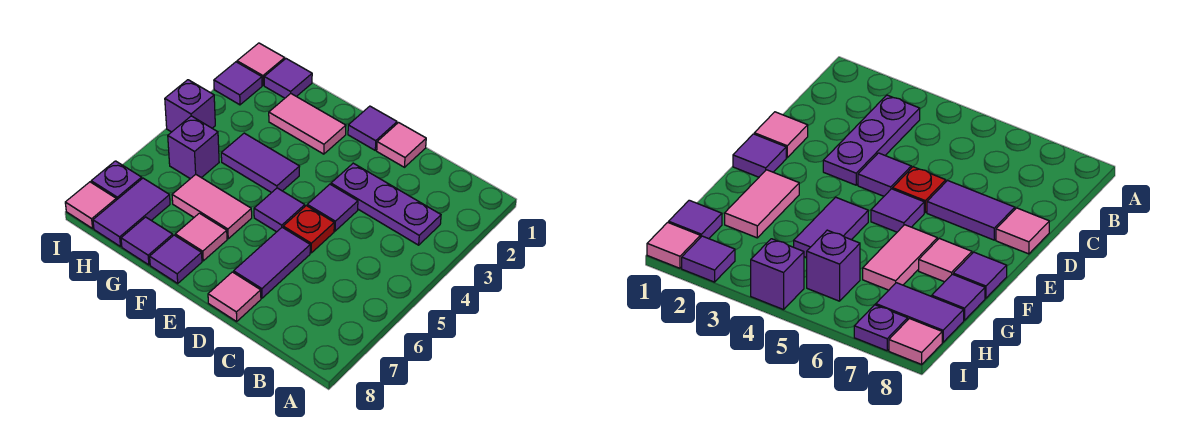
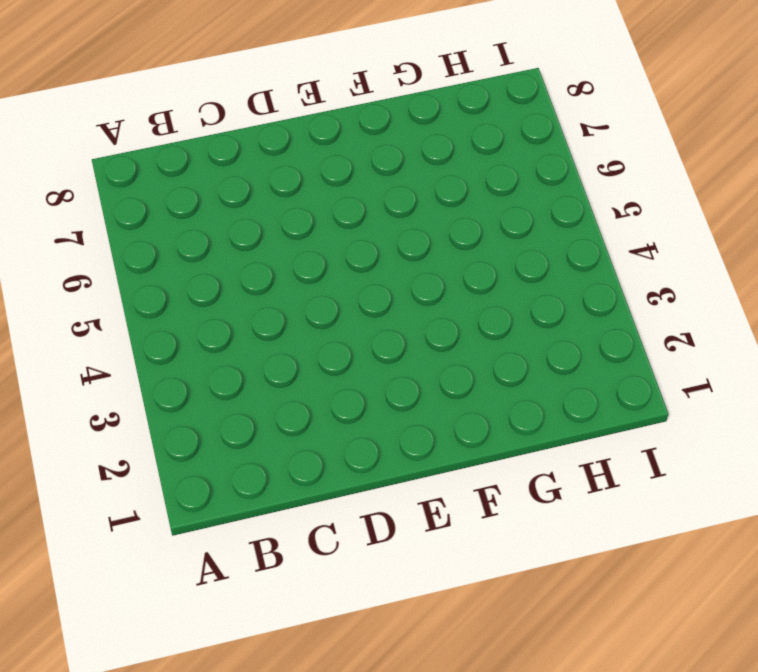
none -> purple 1x3 plate [331,163,441,245]
none -> pink 1x1 tile [377,123,426,167]
none -> purple 1x1 tile [307,184,358,231]

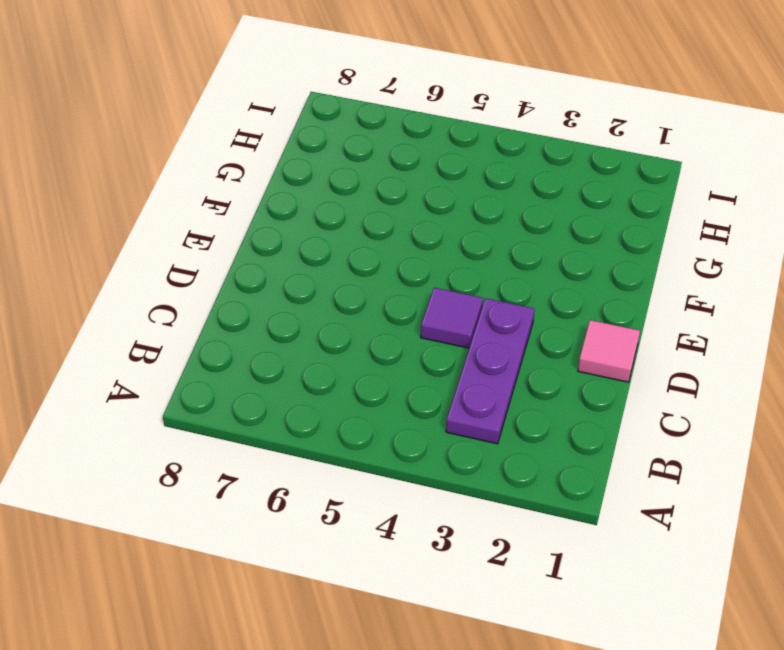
none -> red 1x1 plate [283,206,334,253]
none -> purple 1x2 tile [234,227,310,298]
none -> pink 1x1 tile [208,272,261,321]

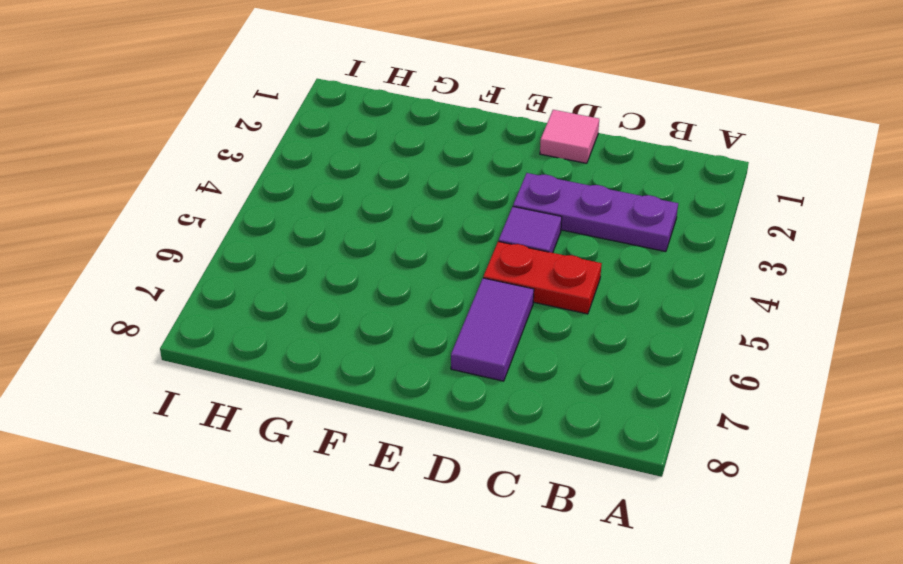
red 1x2 plate [483,241,602,314] -> red 1x1 plate [283,206,334,253]
none -> pink 1x1 tile [208,272,261,321]
none -> purple 1x1 tile [348,106,397,150]
none -> purple 1x1 tile [254,188,305,232]

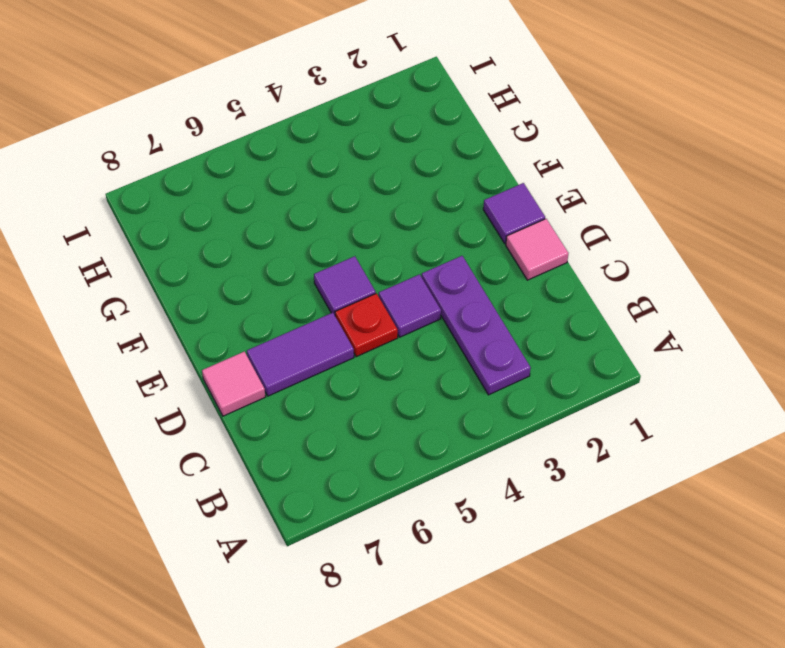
none -> pink 1x2 tile [269,94,346,154]
none -> purple 1x2 tile [221,133,300,193]
none -> pink 1x2 tile [172,174,252,239]

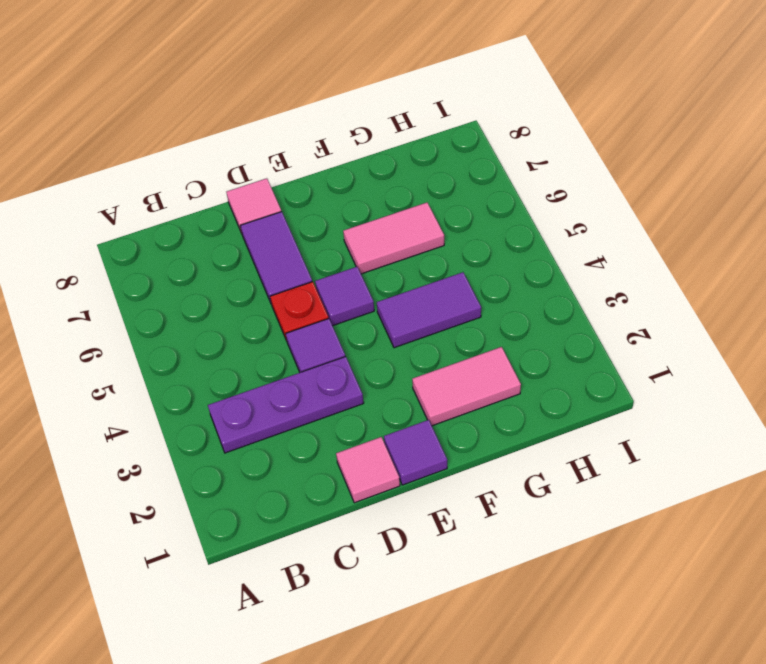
none -> pink 1x1 tile [175,213,227,261]
none -> purple 1x1 tile [150,235,202,283]
none -> purple 1x1 tile [121,217,173,265]

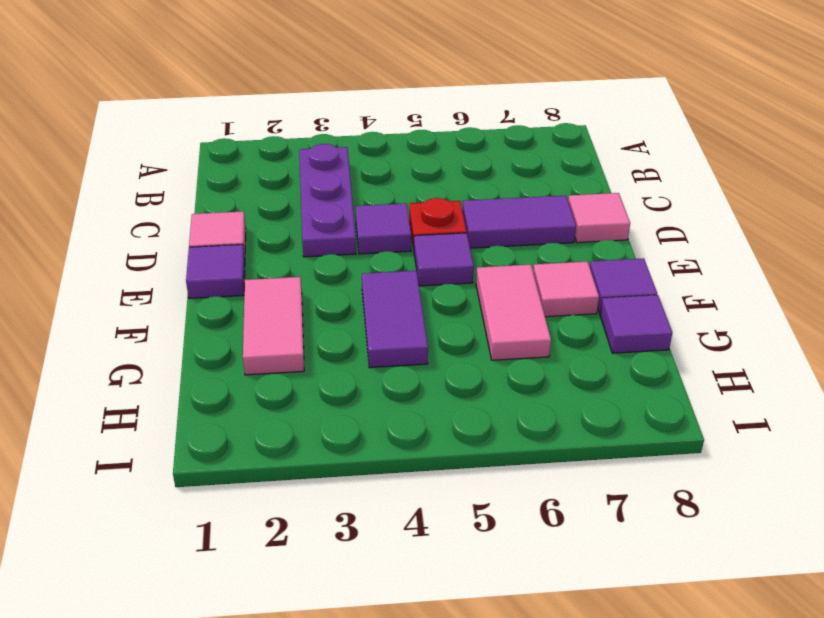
none -> purple 1x1 tile [264,59,312,98]
none -> purple 1x1 brick [168,116,219,179]
none -> purple 1x2 tile [93,178,170,247]

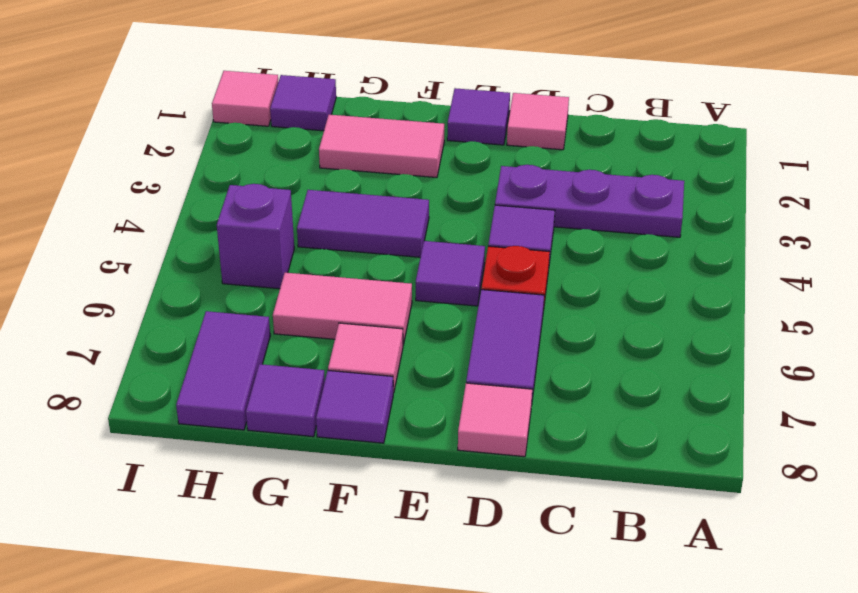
none -> purple 1x1 tile [214,62,262,105]
none -> purple 1x1 brick [165,80,215,132]
none -> purple 1x1 plate [91,161,142,200]

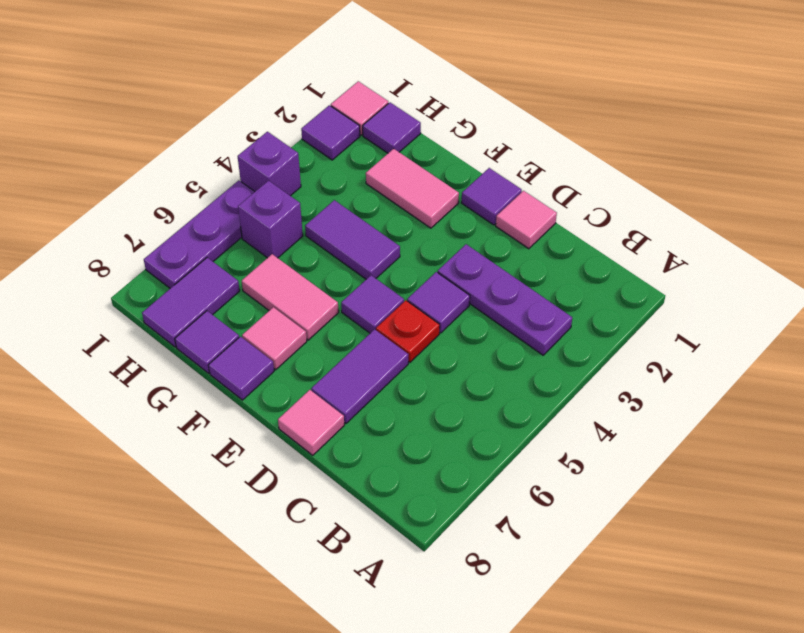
purple 1x3 plate [144,180,255,288] -> purple 1x1 plate [91,161,142,200]
none -> pink 1x1 tile [65,182,116,228]

